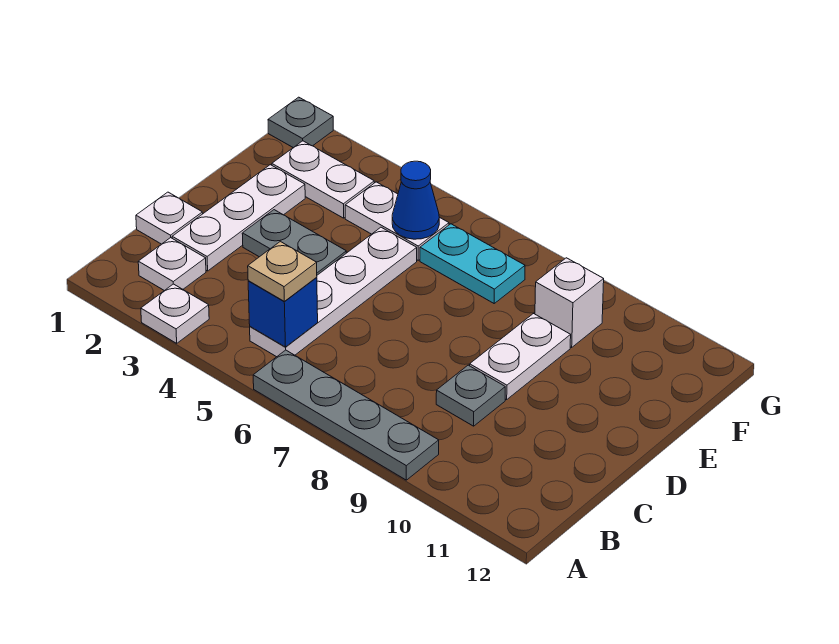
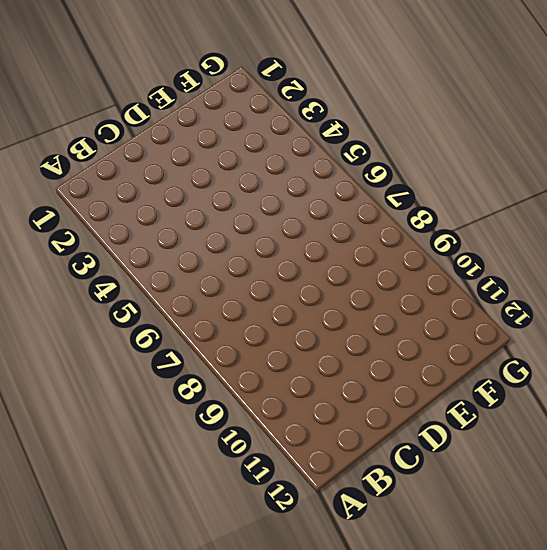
none -> white 1x1 plate [141,284,209,343]
none -> grey 1x4 plate [253,350,439,480]
none -> white 1x1 plate [138,238,206,291]

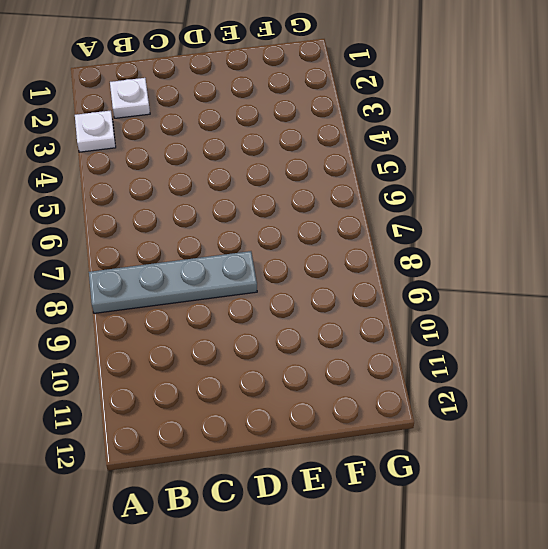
grey 1x4 plate [89,251,257,313] -> grey 1x4 plate turned to [253,350,439,480]
none -> white 1x4 plate [250,227,417,357]
none -> white 1x1 plate [136,192,203,244]
none -> white 1x3 plate [172,165,305,271]

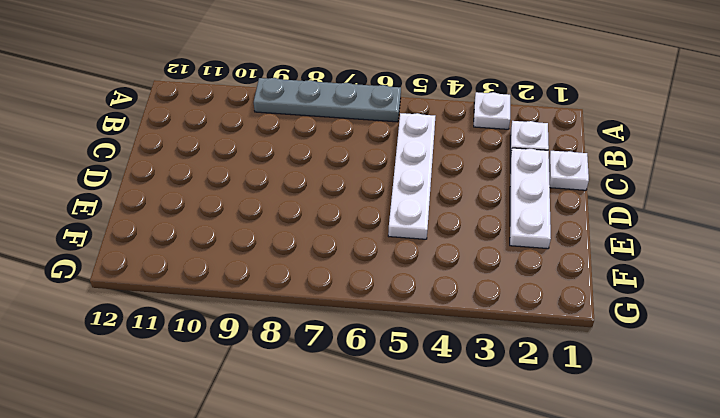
none -> grey 1x1 plate [436,365,505,426]
none -> grey 1x2 plate [242,210,346,275]
none -> white 1x2 plate [470,314,571,400]

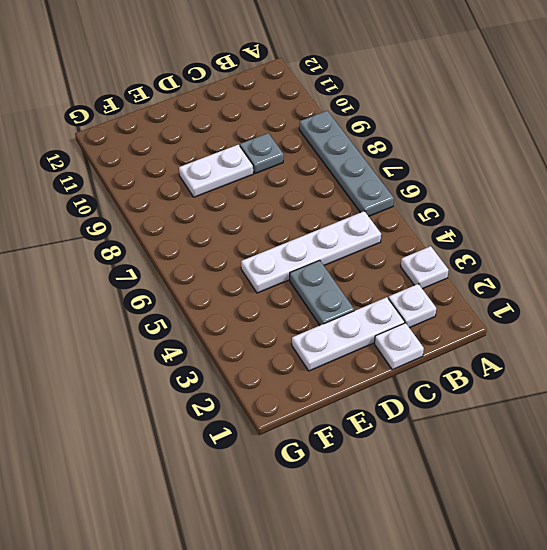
none -> white 1x2 plate [272,141,374,218]
none -> white 1x2 plate [345,182,449,260]
none -> cyan 1x2 plate [420,224,525,303]

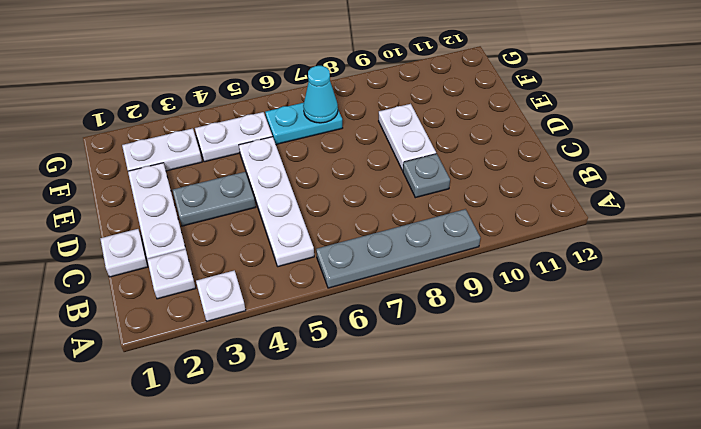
cyan 1x1 cone [303,66,338,123] -> none
none -> white 1x1 brick [535,258,604,347]
none -> grey 1x1 plate [268,97,333,148]
none -> blue 1x1 brick [248,278,318,347]

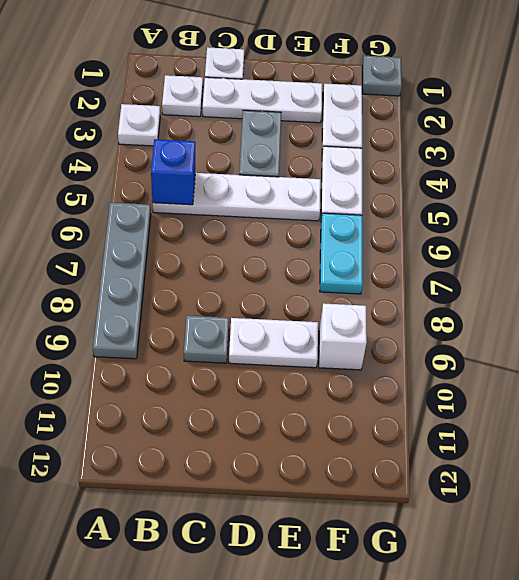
none -> blue 1x1 cone [392,161,439,239]
none -> tan 1x1 plate [248,241,317,301]

